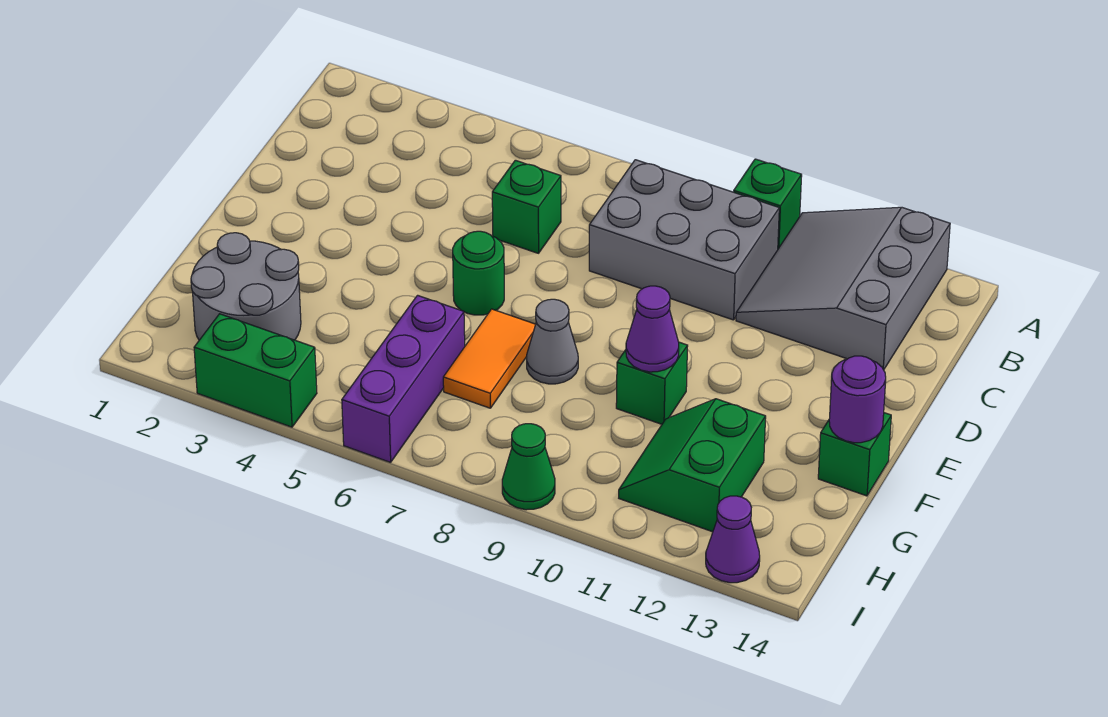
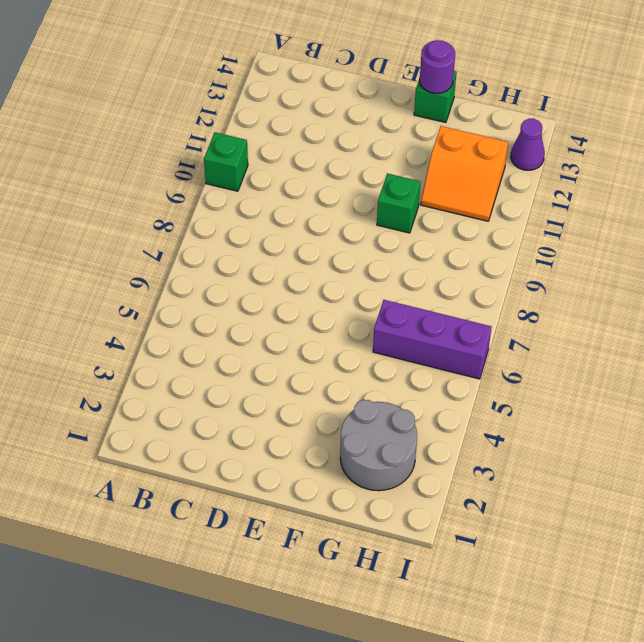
orange 2x2 slope [421,126,508,221] -> green 2x2 slope [619,399,766,532]
none -> grey 3x3 slope [736,207,950,370]
none -> grey 2x3 brick [589,160,779,320]
none -> green 1x1 brick [492,160,561,253]

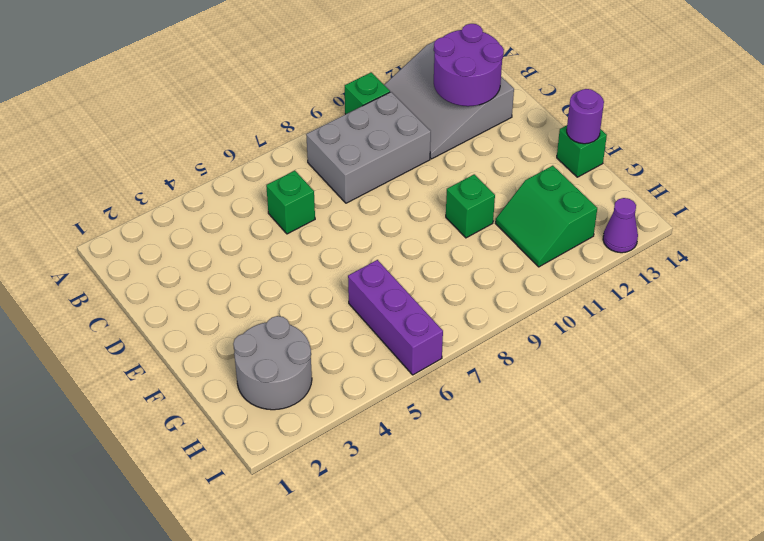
purple 2x2 round brick [434,24,504,106] -> none
none -> green 1x1 round brick [453,231,504,315]
none -> orange 1x2 tile [443,309,536,408]
none -> grey 1x1 cone [527,299,578,384]

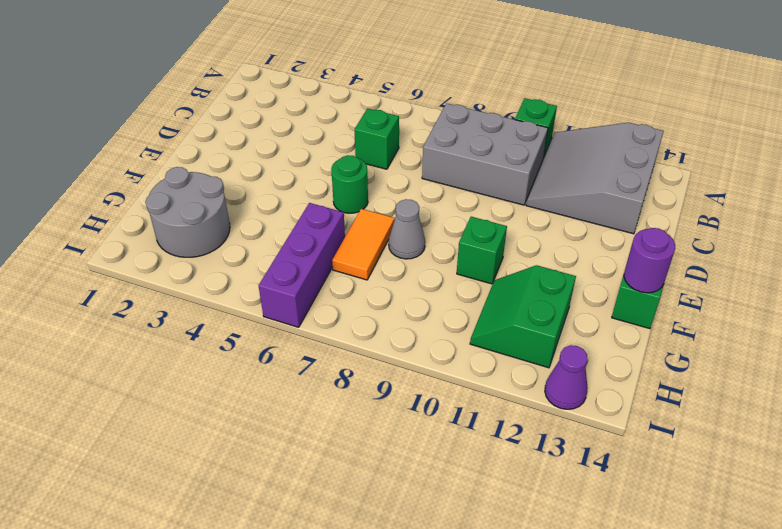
none -> green 1x2 brick [194,314,317,427]
none -> green 1x1 cone [502,424,555,510]
none -> purple 1x1 cone [626,286,679,372]

